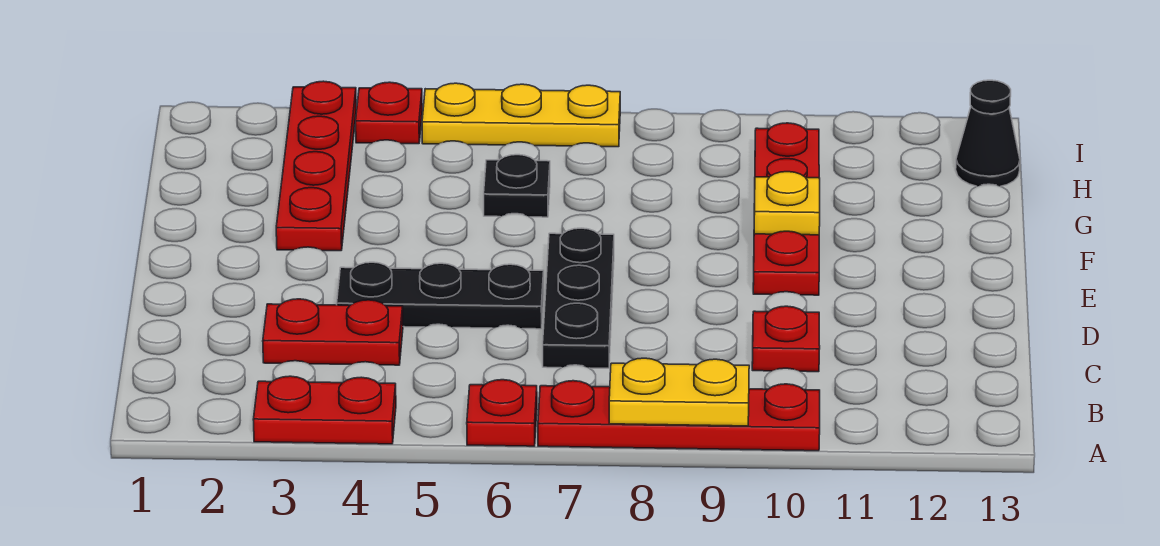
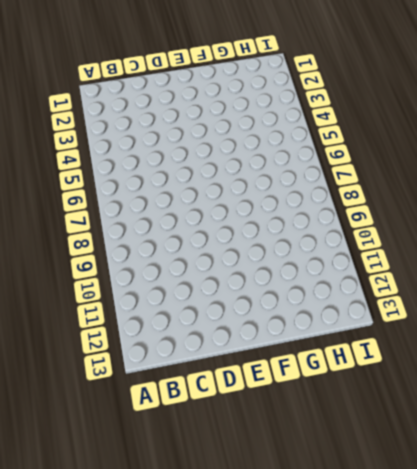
none -> red 1x2 plate [253,376,396,444]
none -> red 1x1 plate [467,380,537,446]
none -> red 1x4 plate [538,381,820,451]

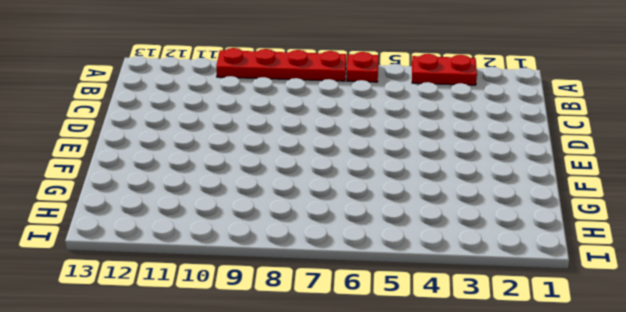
none -> red 1x2 plate [263,299,403,365]
none -> black 1x3 plate [543,228,614,368]
none -> red 1x1 plate [752,306,820,372]

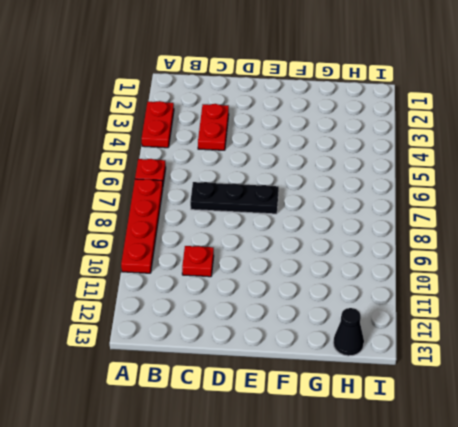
none -> black 1x3 plate [337,262,544,329]
none -> red 1x4 plate [753,123,819,295]
none -> red 1x4 plate [276,81,356,251]

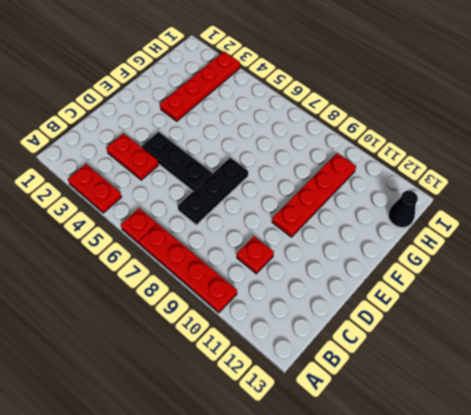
none -> black 1x1 plate [484,155,550,217]
none -> red 1x1 plate [356,82,422,144]
none -> yellow 1x3 plate [422,83,620,147]

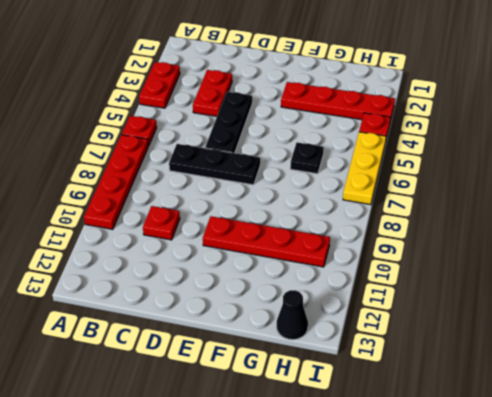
none -> yellow 1x2 plate [609,358,749,426]
none -> yellow 1x1 plate [754,172,820,235]

